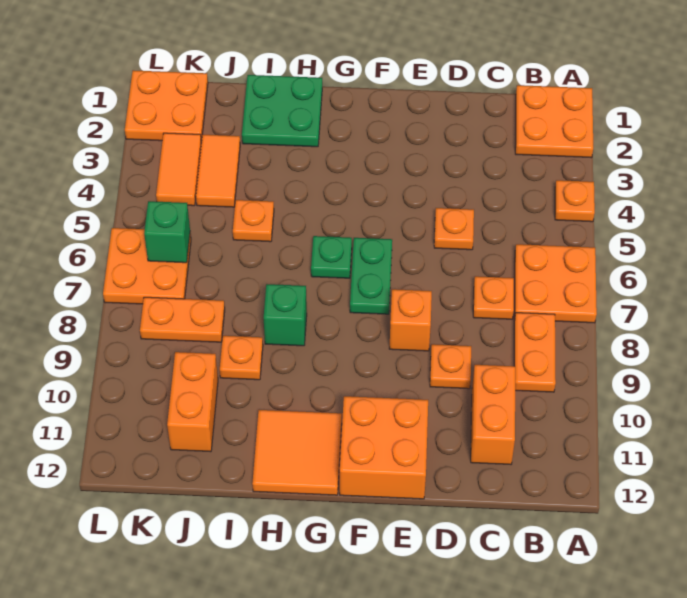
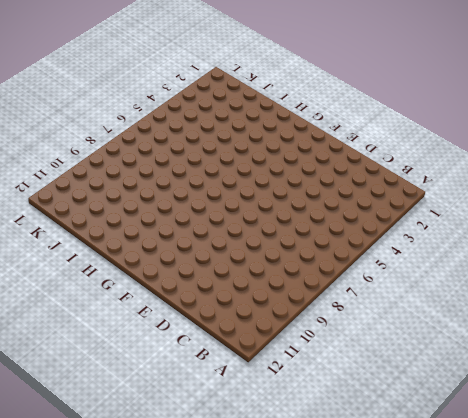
none -> orange 2x2 plate [515,85,593,158]
none -> orange 1x1 plate [555,180,595,222]
none -> orange 2x2 plate [514,244,597,323]

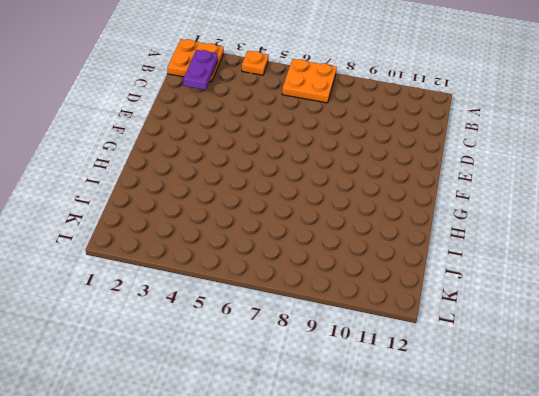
purple 1x2 plate [183,50,218,90] -> none
none -> orange 1x2 plate [514,313,556,392]
none -> orange 1x1 plate [473,276,514,319]
none -> orange 1x2 brick [471,365,515,464]

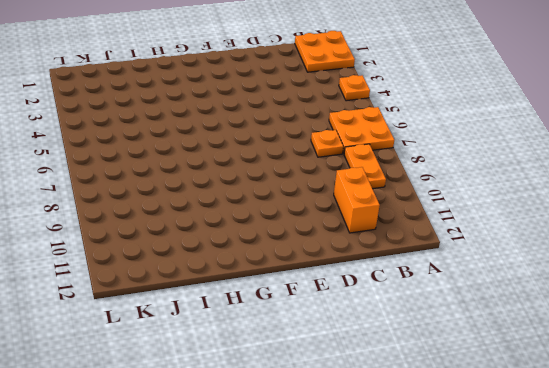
none -> orange 1x1 plate [434,208,474,250]
none -> orange 1x1 plate [430,344,471,389]
none -> orange 1x1 brick [389,289,432,351]

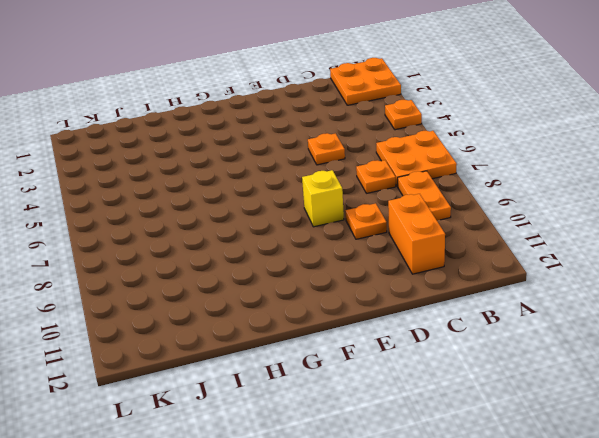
yellow 1x1 brick [302,170,344,227] -> orange 1x1 brick [389,289,432,351]
none -> orange 2x2 brick [340,396,428,499]
none -> green 1x2 plate [350,238,392,314]
none -> green 1x1 plate [311,236,352,278]

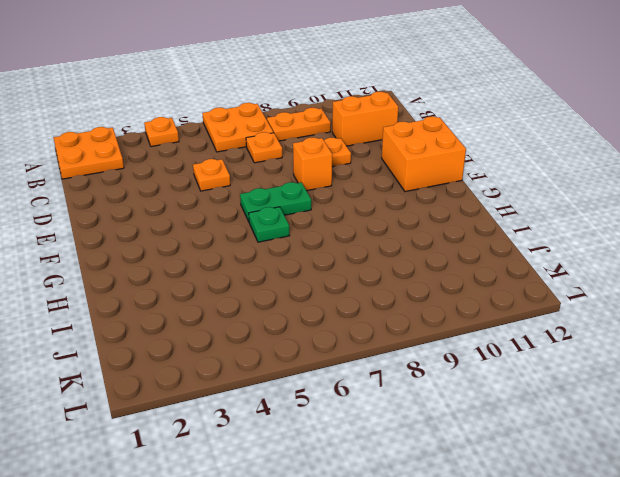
none -> orange 2x2 tile [252,410,342,495]
none -> green 2x2 plate [242,75,322,147]
none -> green 1x1 brick [264,284,307,346]

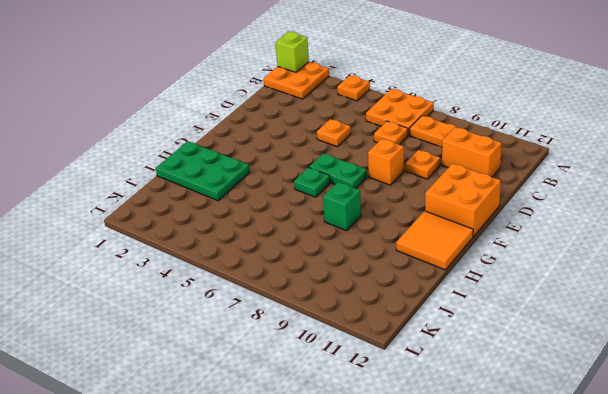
lime 1x1 brick [275,32,309,72] -> none
green 2x3 plate [156,141,250,201] -> green 2x2 plate [242,75,322,147]
none -> orange 1x1 plate [233,200,274,242]
none -> orange 1x1 plate [220,336,263,380]
none -> orange 1x2 tile [196,135,240,207]

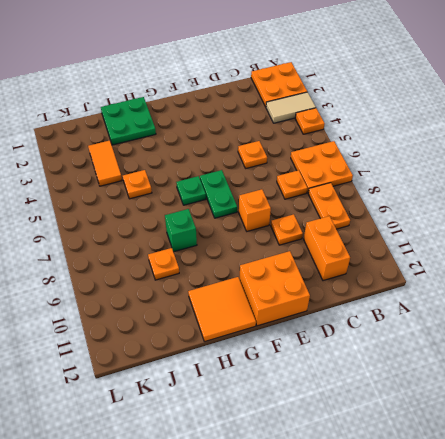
tan 1x2 tile [266,92,316,123] -> none
none -> orange 1x2 plate [140,297,225,342]
none -> orange 1x2 brick [167,352,218,452]
none -> orange 2x2 plate [125,70,208,142]

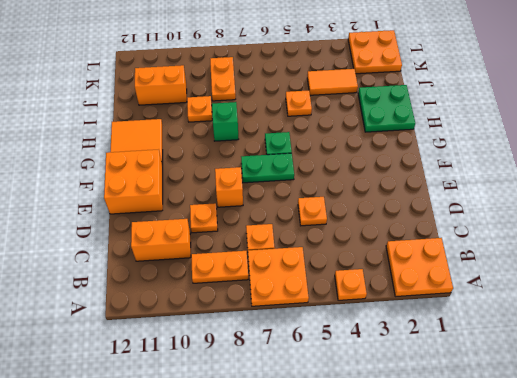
none -> orange 1x2 tile [156,133,201,206]
none -> orange 2x2 plate [103,228,191,304]
none -> green 1x1 brick [144,201,190,263]

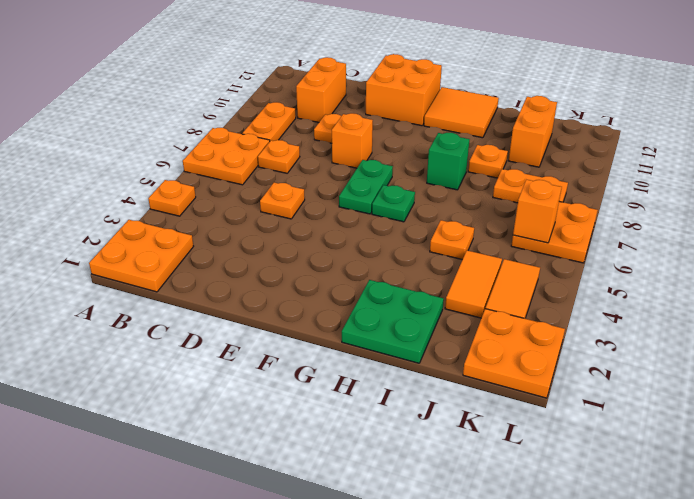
orange 1x1 brick [513,180,562,243] -> green 1x1 brick [144,201,190,263]

